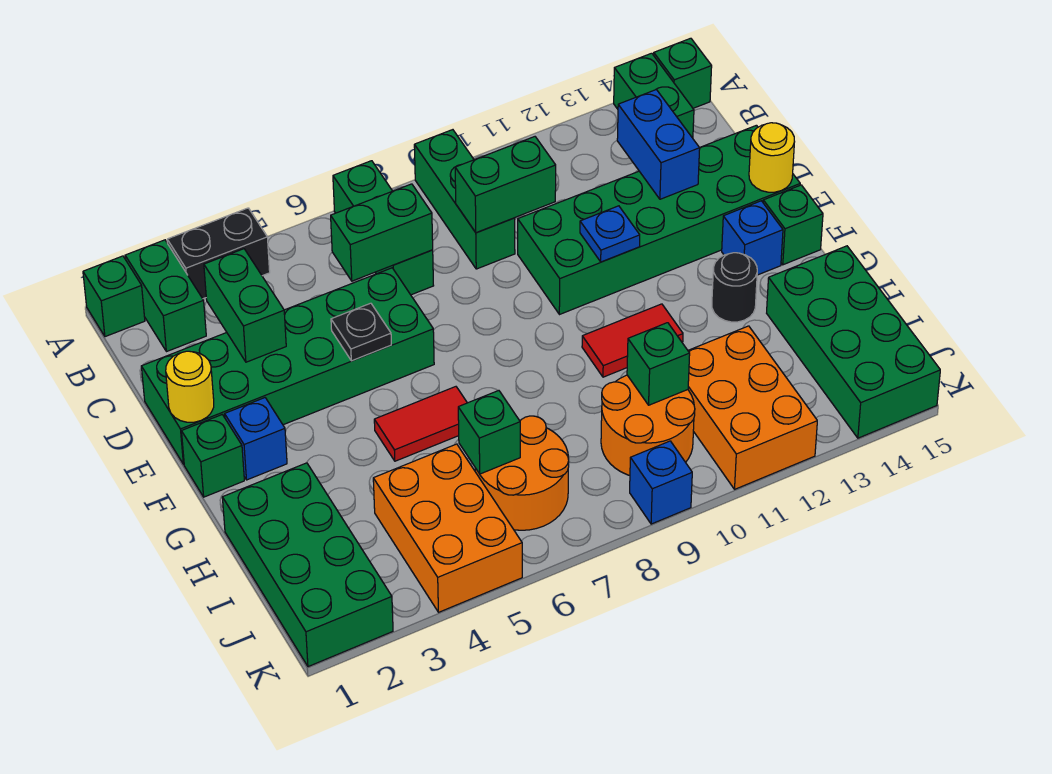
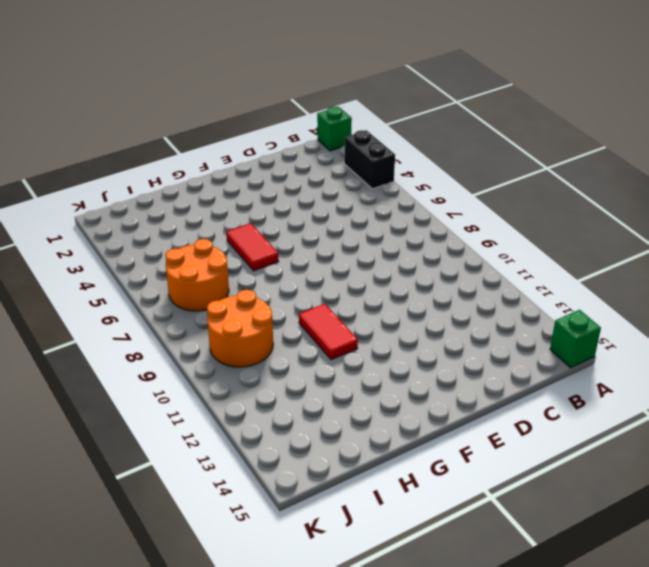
none -> green 1x2 brick [125,240,206,352]
none -> green 1x3 brick [333,161,434,295]
none -> green 1x3 brick [414,130,515,269]
none -> green 1x2 brick [614,53,694,138]

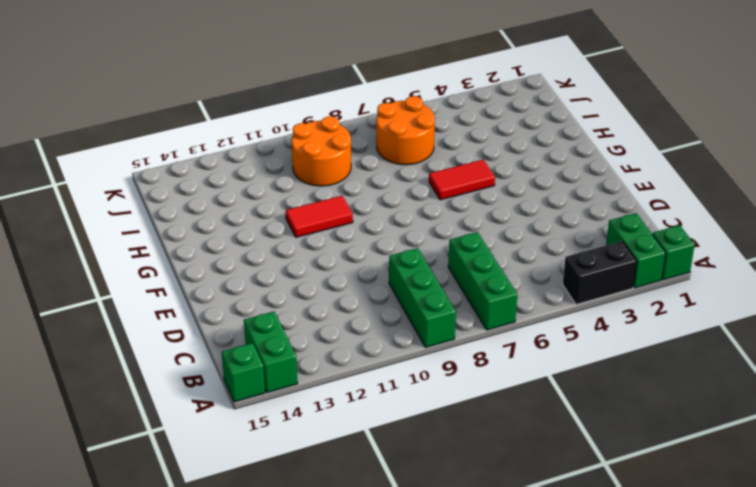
none -> green 2x6 brick [141,268,434,464]
none -> green 2x6 brick [518,125,800,315]
none -> green 1x1 brick [182,415,244,497]
none -> blue 1x1 brick [225,398,287,480]

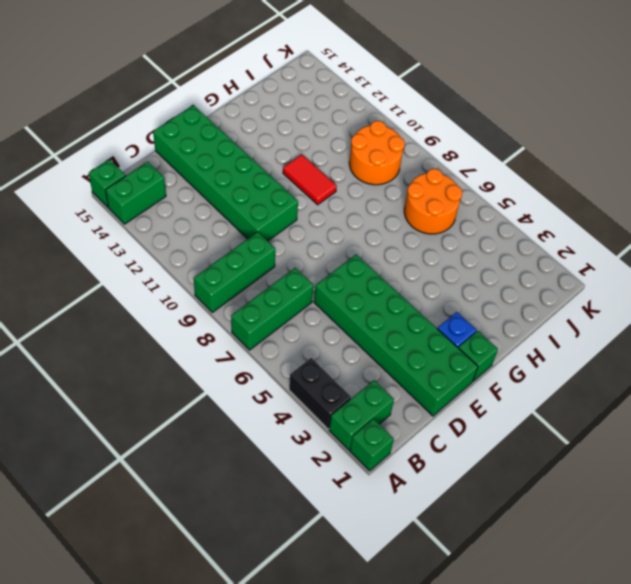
none -> blue 1x1 brick [722,201,783,275]
none -> green 1x1 brick [763,185,823,265]
none -> red 1x2 tile [374,387,467,461]
none -> black 1x1 round brick [712,253,757,322]

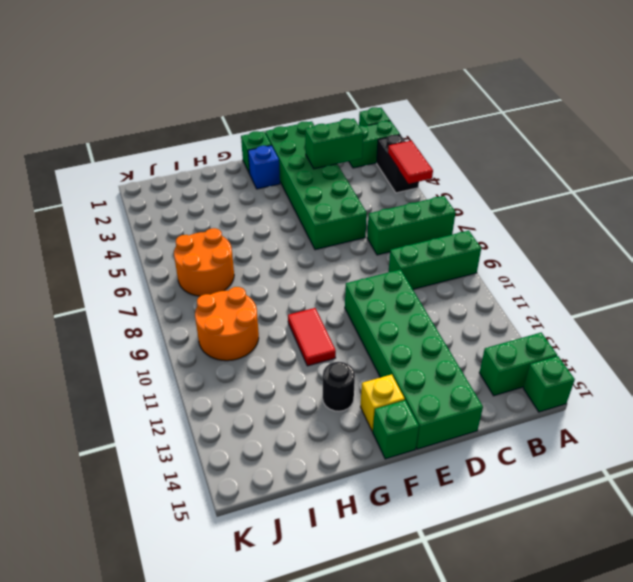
red 1x2 tile [388,141,433,184] -> red 1x2 tile moved to [374,387,467,461]
yellow 1x1 brick [360,374,405,432] -> blue 1x1 brick [722,201,783,275]
none -> green 2x4 brick [222,463,393,667]
none -> green 2x4 brick [767,246,940,438]
none -> orange 2x3 brick [373,444,522,612]
none -> orange 2x3 brick [688,326,817,489]

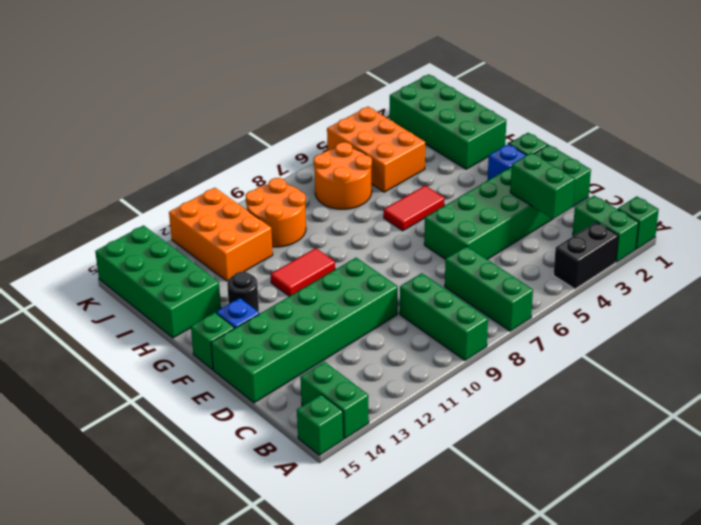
none -> blue 1x1 brick [630,441,692,524]
none -> green 1x2 brick [331,184,433,281]
none -> green 1x2 brick [455,137,556,233]
none -> blue 1x2 brick [617,90,700,199]

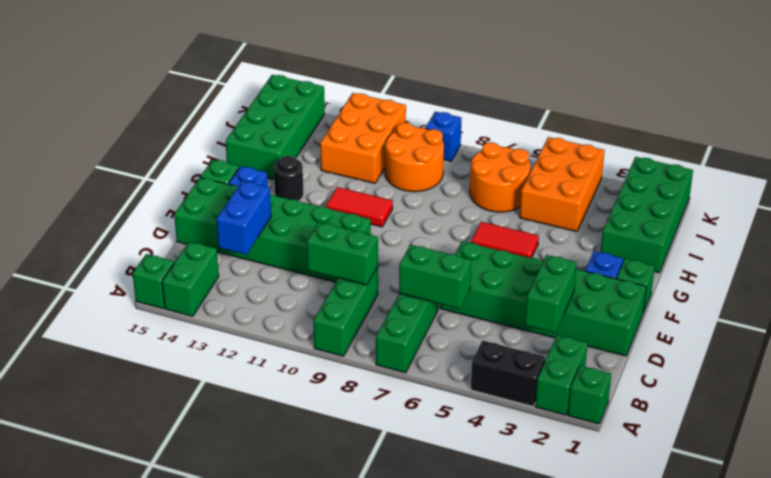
none -> yellow 1x1 round brick [166,351,214,422]
none -> black 1x1 plate [331,303,391,361]
none -> blue 1x1 plate [580,206,640,262]
none -> yellow 1x1 round brick [749,123,795,192]

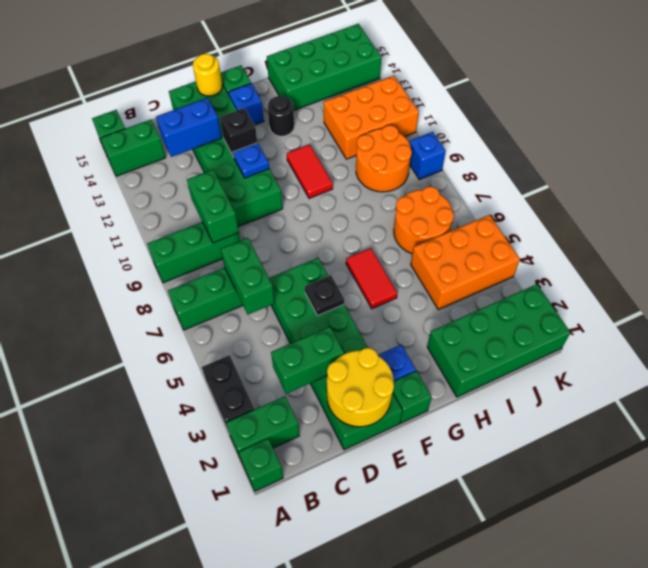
yellow 2x2 round brick [327,348,394,427] -> yellow 1x1 round brick [166,351,214,422]
black 1x1 brick [220,108,257,157] -> none
none -> green 1x1 brick [458,391,520,474]
none -> green 1x1 brick [627,323,690,405]

